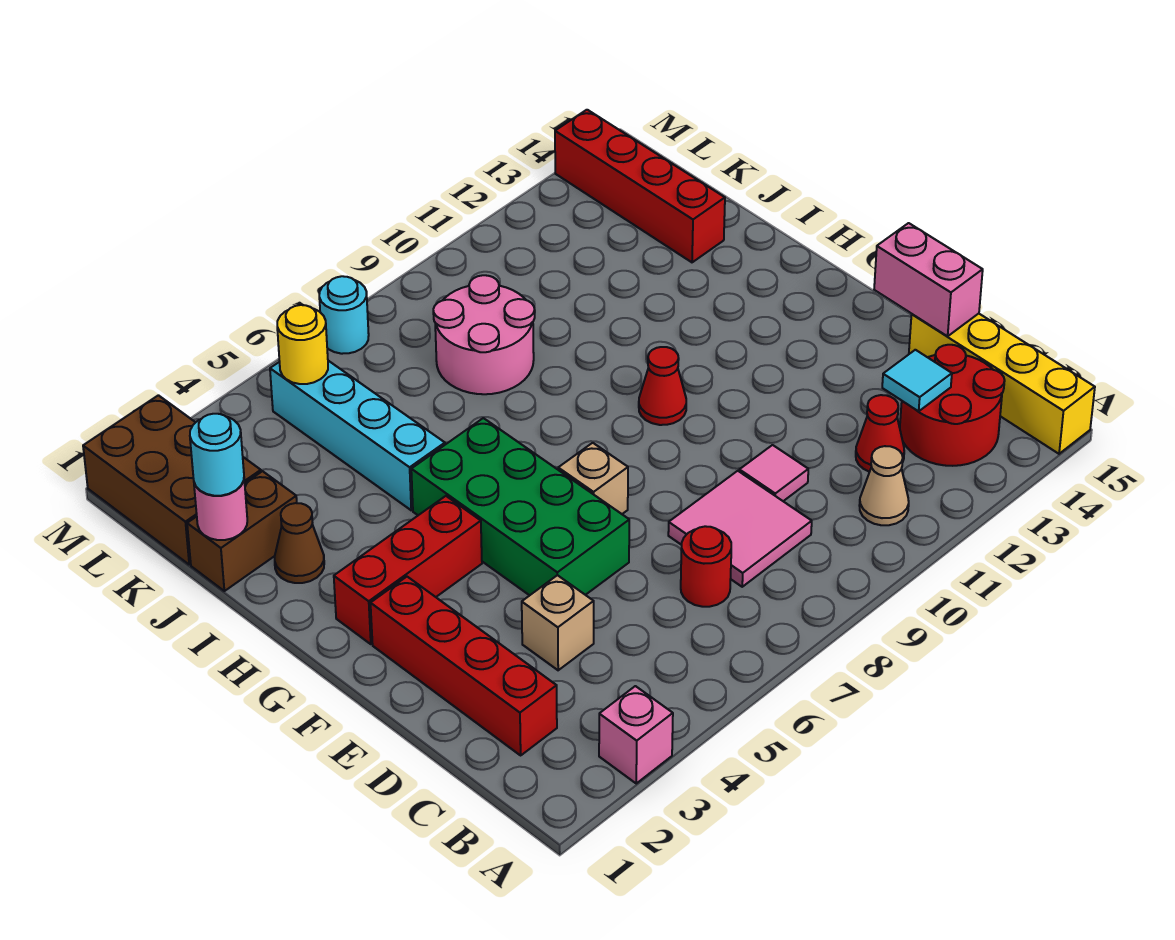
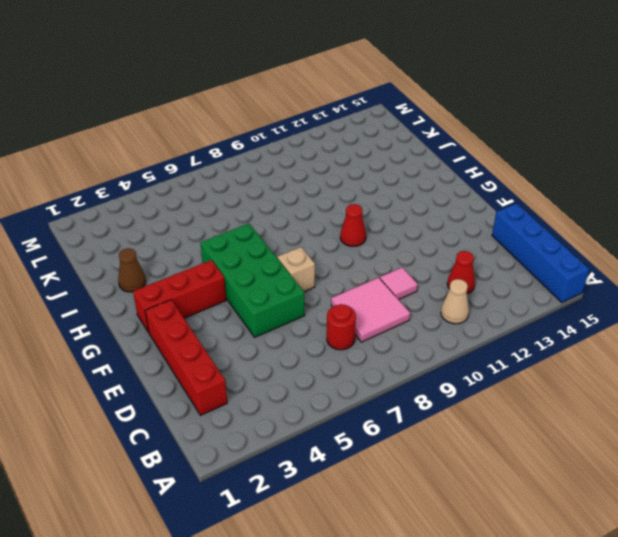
blue 1x4 brick [492,203,589,303] -> yellow 1x4 brick [909,314,1095,454]
none -> pink 1x1 brick [599,686,673,783]
none -> red 2x2 round brick [900,345,1005,466]
none -> tan 1x1 brick [522,575,594,670]

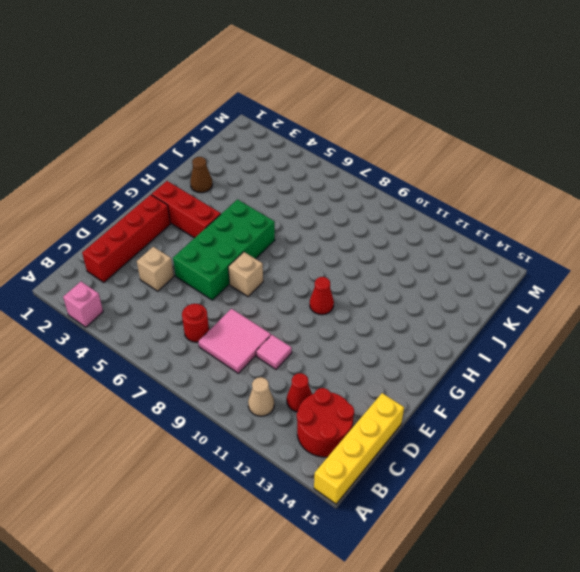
none -> cyan 1x4 brick [270,361,445,510]
none -> brown 1x2 brick [187,471,297,591]
none -> pink 2x2 round brick [433,275,535,394]

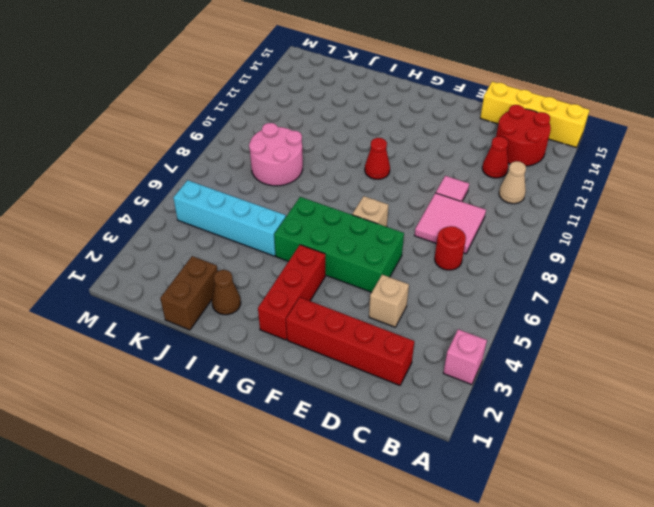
none -> red 1x4 brick [555,110,725,262]
none -> brown 2x3 brick [83,395,261,565]
none -> cyan 1x1 round brick [319,276,369,354]

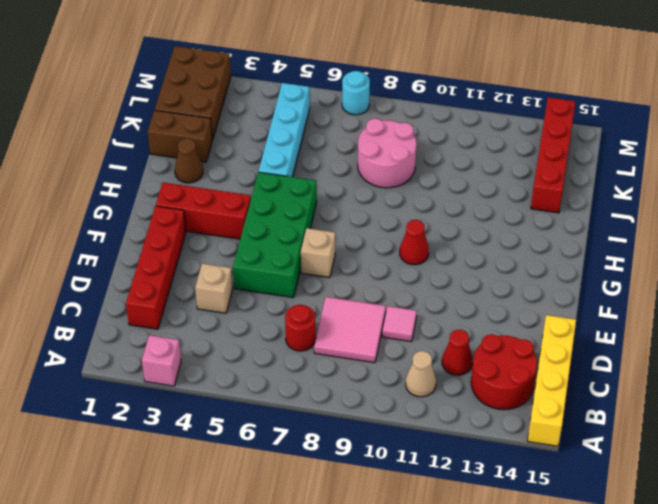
none -> cyan 1x1 tile [882,350,952,411]
none -> pink 1x2 brick [874,223,983,336]
none -> pink 1x1 round brick [194,481,247,540]

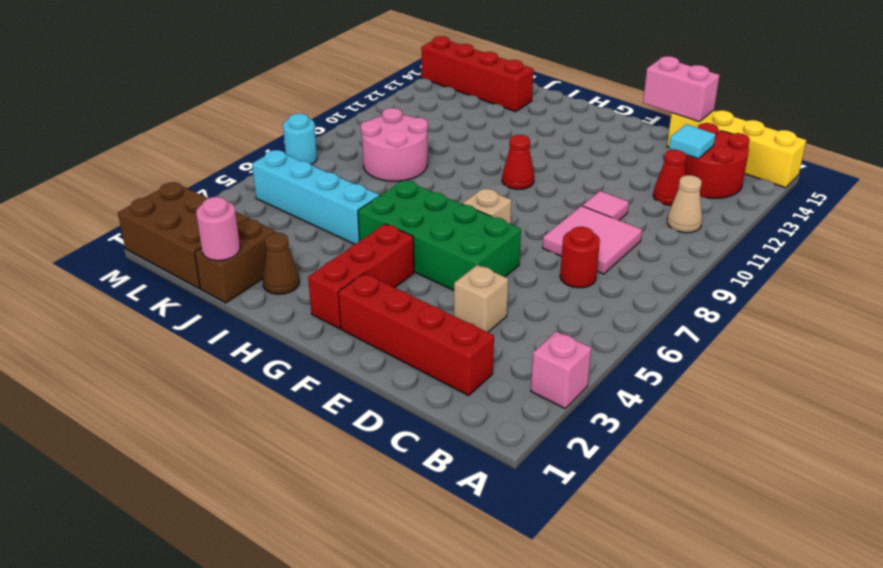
none -> yellow 1x1 round brick [277,305,328,384]
none -> cyan 1x1 round brick [190,414,244,496]

